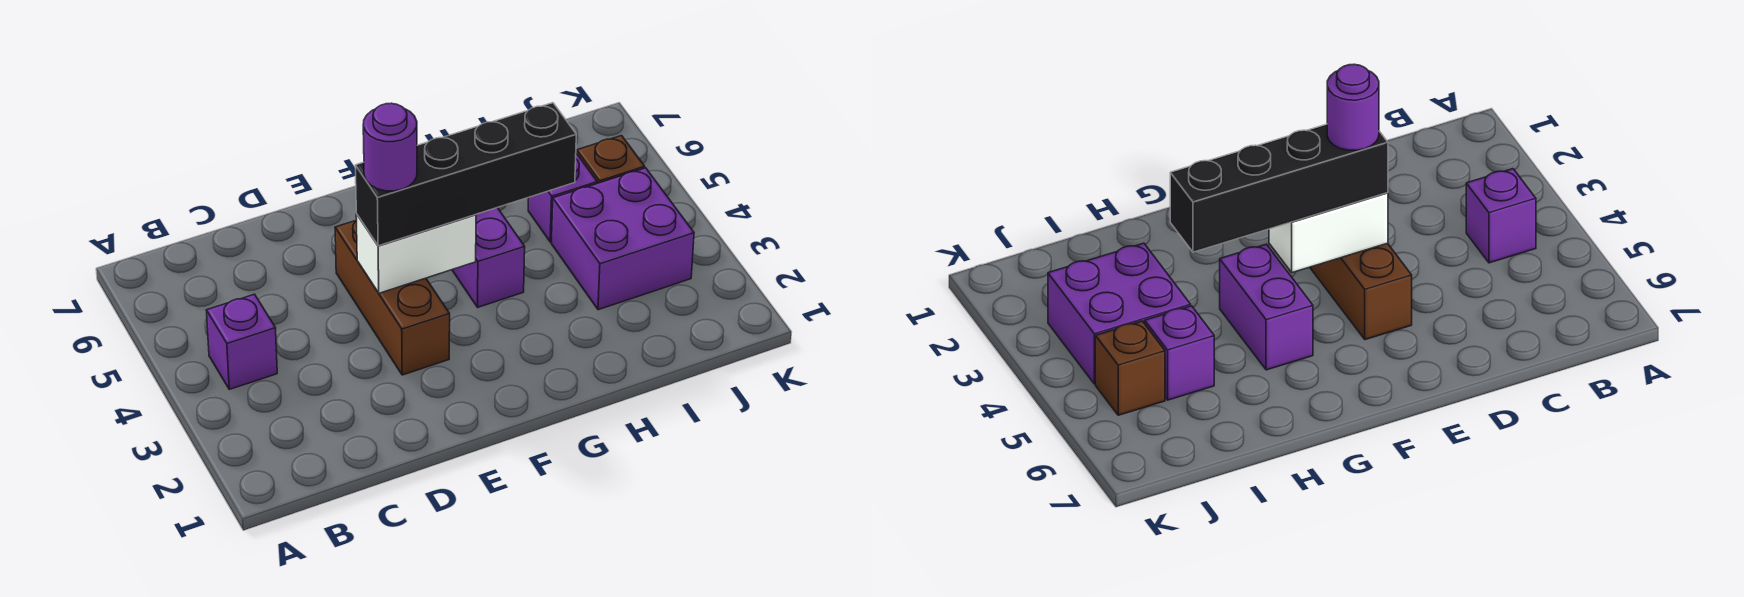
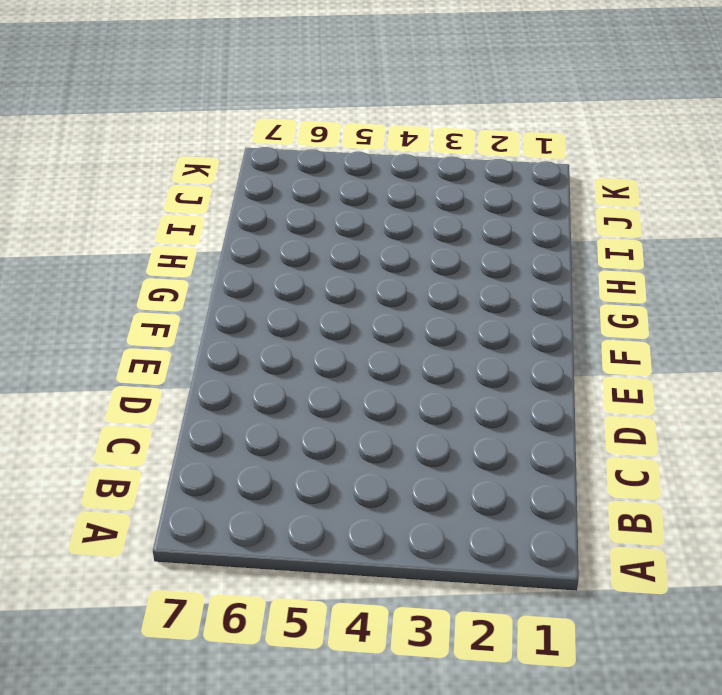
none -> purple 1x1 brick [206,294,277,389]
none -> brown 1x3 brick [335,220,450,375]

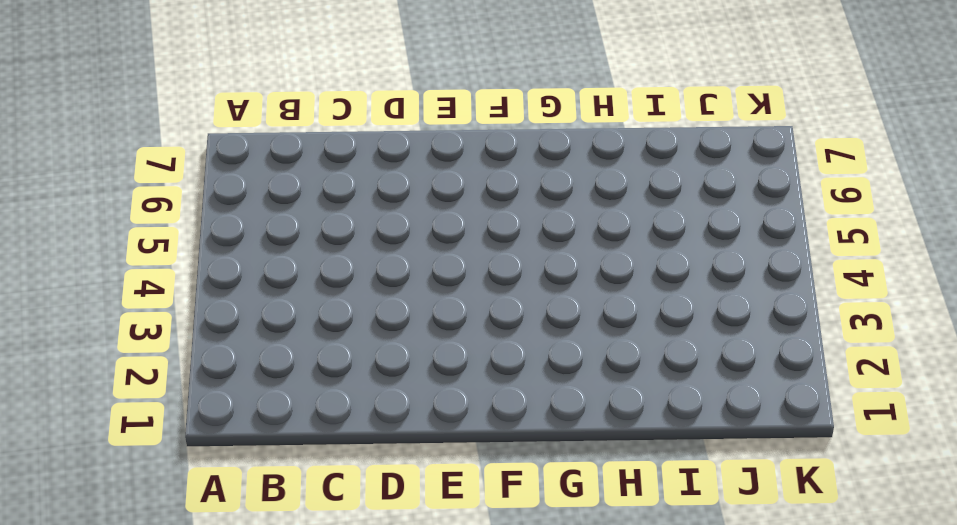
none -> purple 1x1 brick [206,294,277,389]
none -> brown 1x3 brick [335,220,450,375]

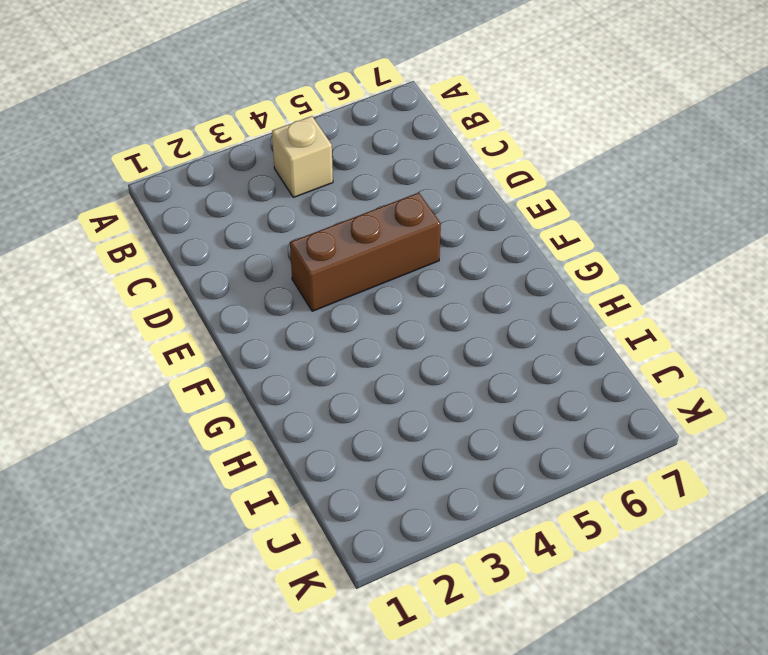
tan 1x1 brick [272,116,333,197] -> purple 1x1 brick [206,294,277,389]
none -> purple 1x2 brick [452,208,525,307]
none -> purple 2x2 brick [551,168,694,310]

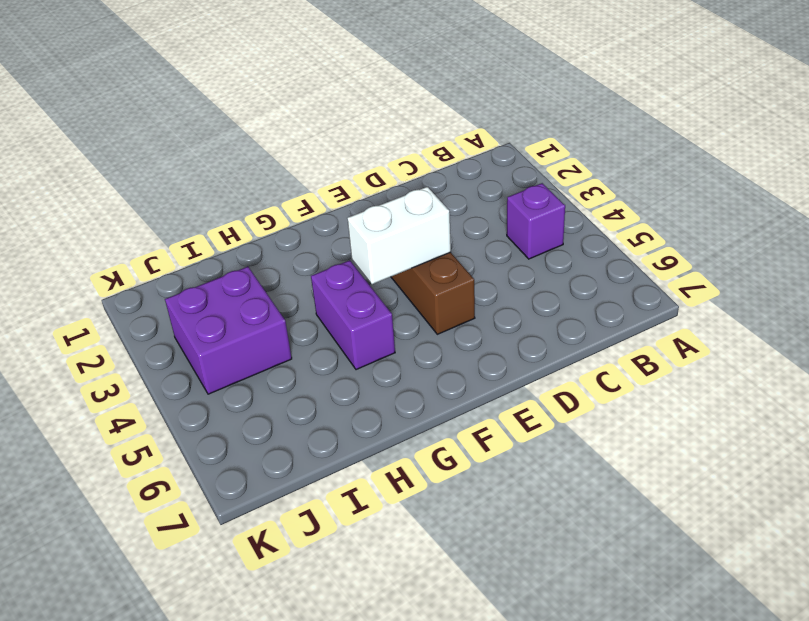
none -> purple 1x1 brick [528,153,597,242]
none -> brown 1x1 brick [577,136,645,183]

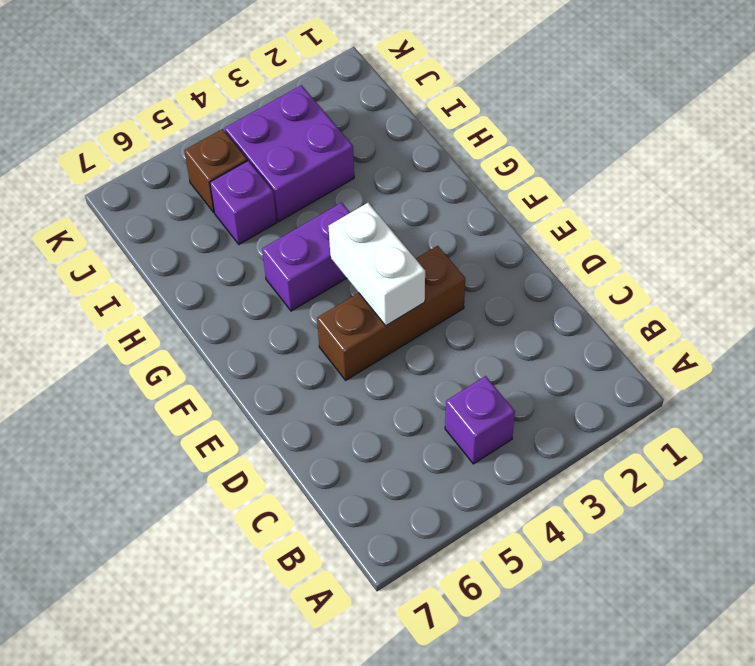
none -> black 1x4 brick [355,103,576,246]
none -> purple 1x1 round brick [363,103,417,191]

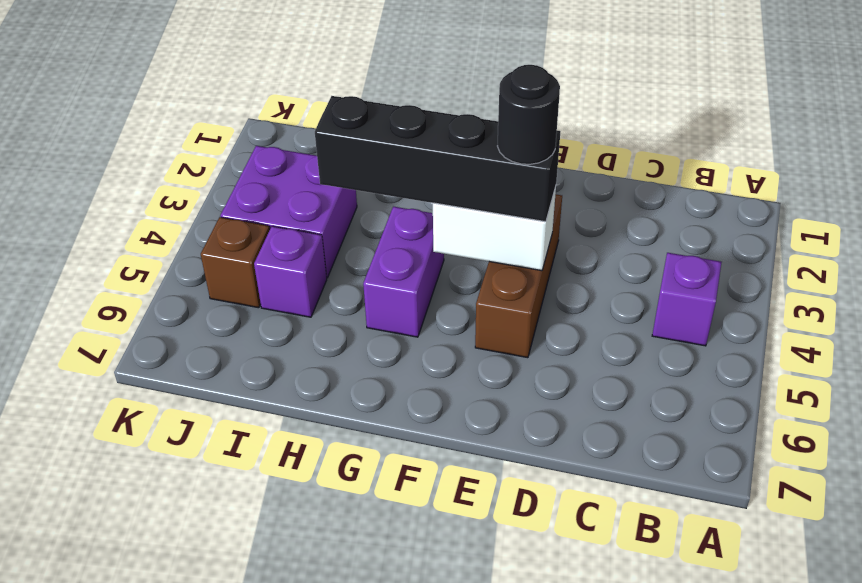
black 1x1 round brick [498,65,560,164] -> purple 1x1 round brick [363,103,417,191]

